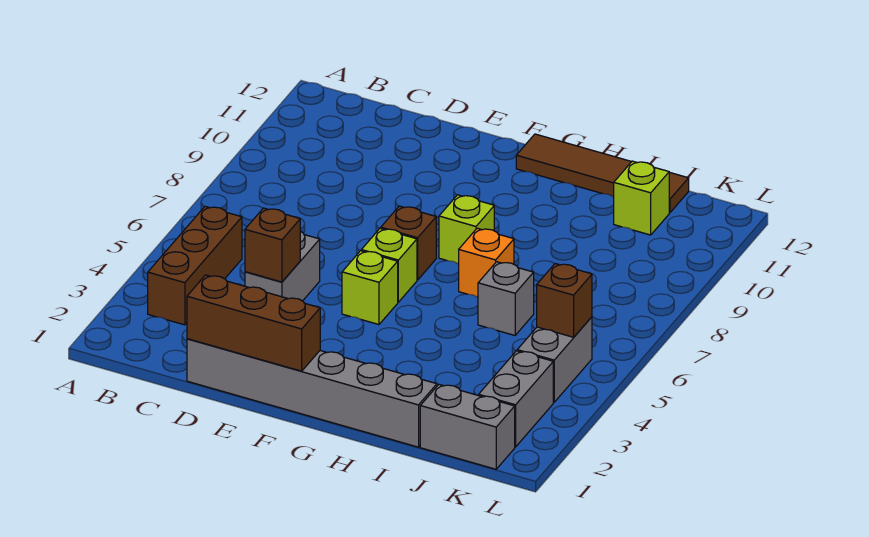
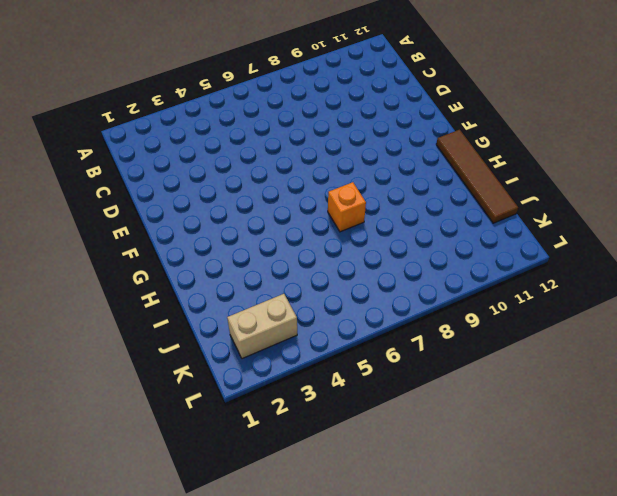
tan 1x2 brick [227,294,297,359] -> grey 1x2 brick [479,351,553,447]
none -> brown 1x3 brick [148,206,242,325]
none -> grey 1x6 brick [187,339,437,447]
none -> grey 1x2 brick [245,231,320,301]

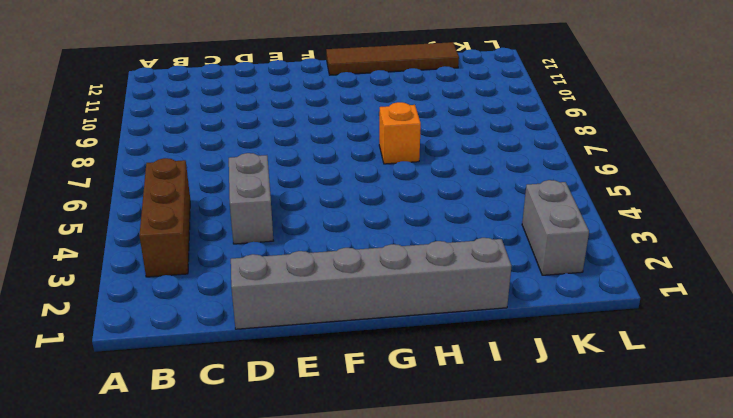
none -> lime 1x1 brick [342,251,398,325]
none -> lime 1x1 brick [361,228,417,302]
none -> brown 1x1 brick [381,206,436,280]

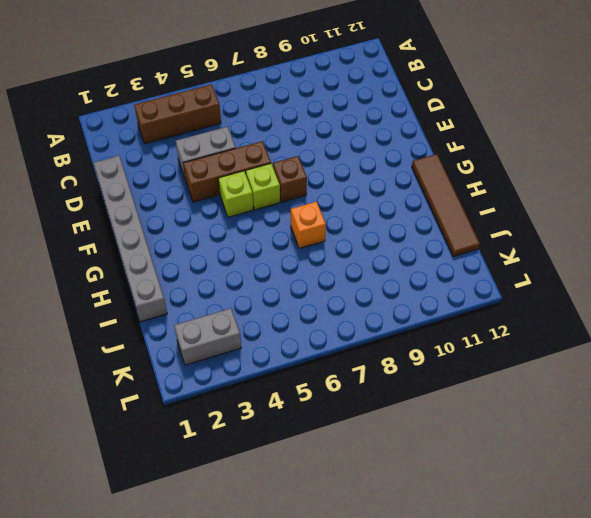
brown 1x3 brick [183,141,271,202] -> brown 1x3 brick turned to [187,275,320,371]
none -> lime 1x1 brick [439,195,494,264]
none -> grey 1x1 brick [478,262,534,335]
none -> grey 1x2 brick [420,384,515,469]

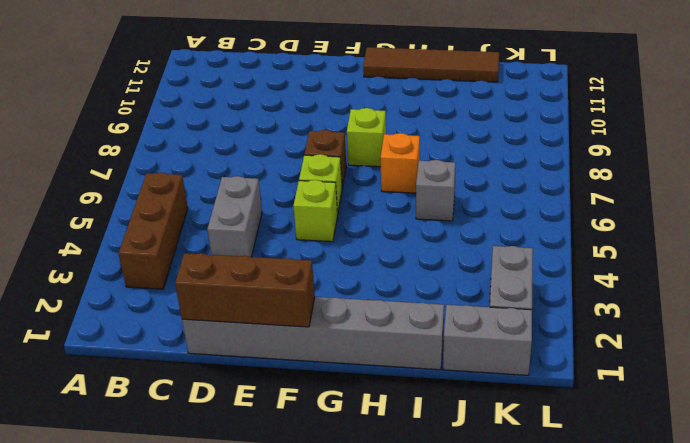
none -> lime 1x1 brick [614,161,669,235]
none -> grey 1x2 brick [517,317,592,402]
none -> brown 1x1 brick [245,208,300,282]

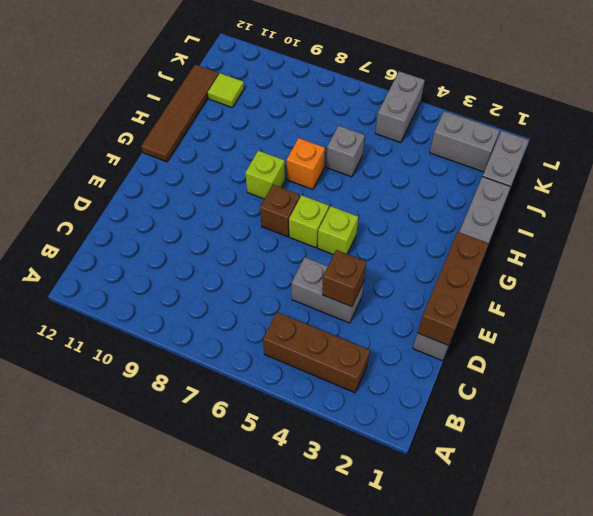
lime 1x1 tile [208,73,244,107] -> lime 1x1 brick [614,161,669,235]
grey 1x2 brick [375,71,425,143] -> grey 1x2 brick turned to [517,317,592,402]
none -> brown 1x1 brick [537,264,592,337]

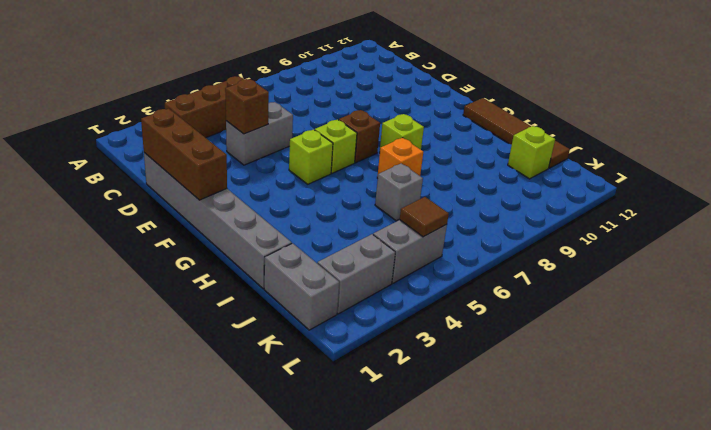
brown 1x1 tile [400,197,449,237] -> brown 1x1 brick [537,264,592,337]

